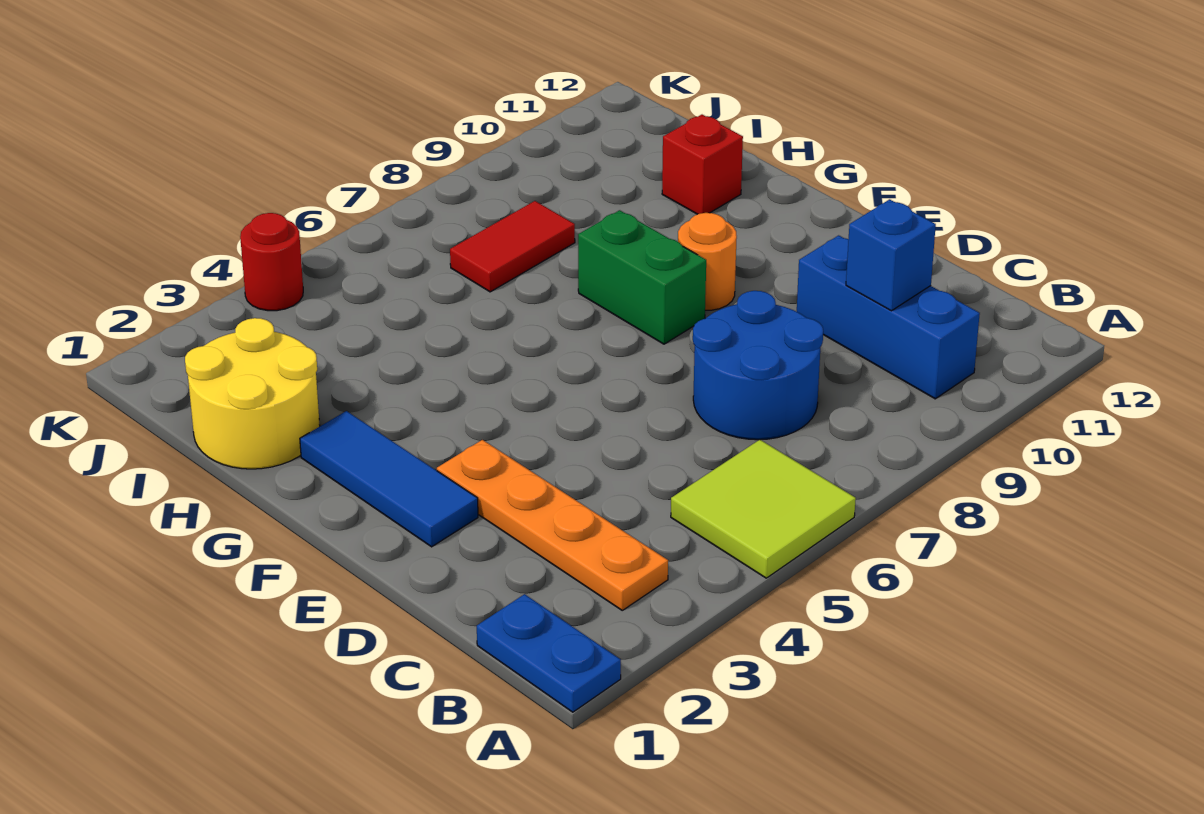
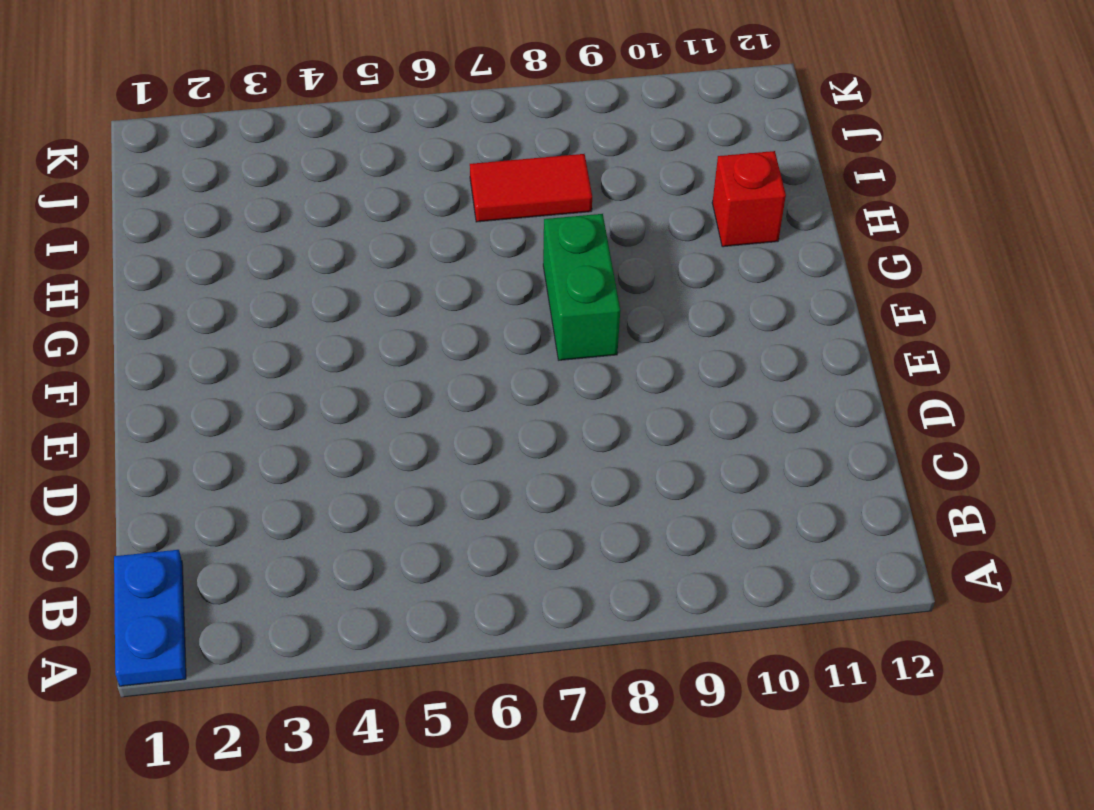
none -> lime 2x2 tile [671,440,856,578]
none -> orange 1x4 plate [437,440,668,610]
none -> blue 1x3 brick [797,235,980,399]

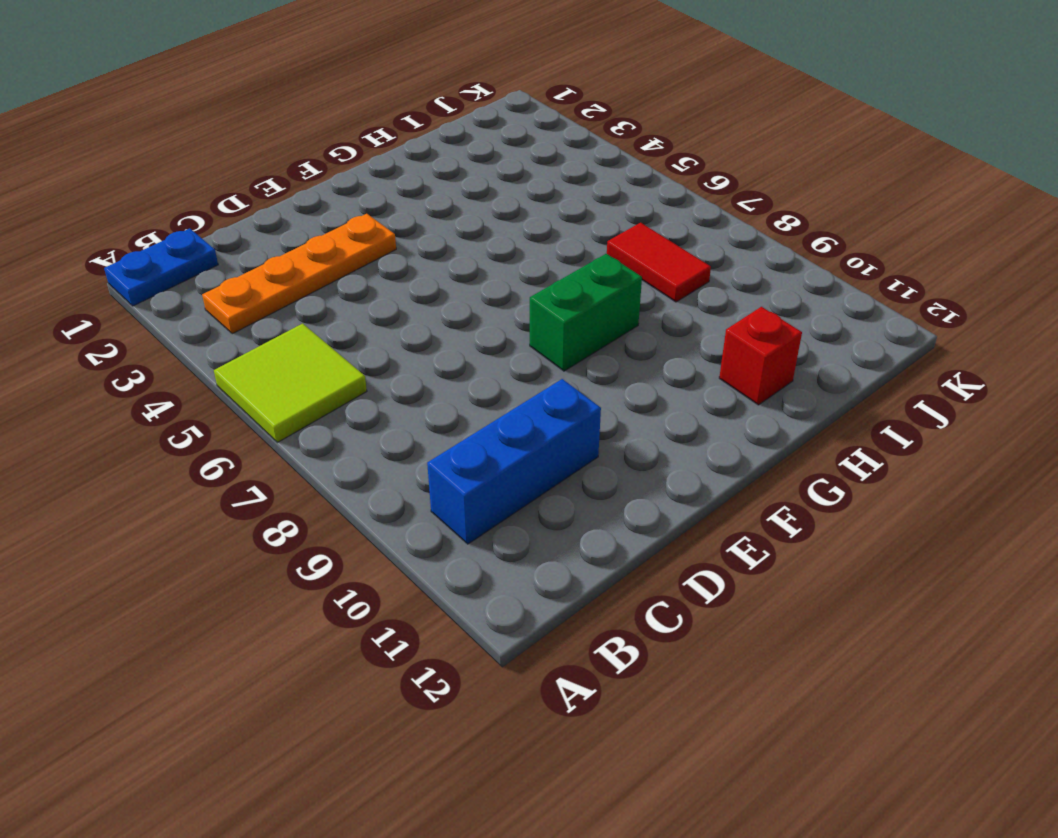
none -> blue 2x2 round brick [693,291,823,440]
none -> blue 1x3 tile [300,411,478,547]
none -> orange 1x1 round brick [678,213,737,310]

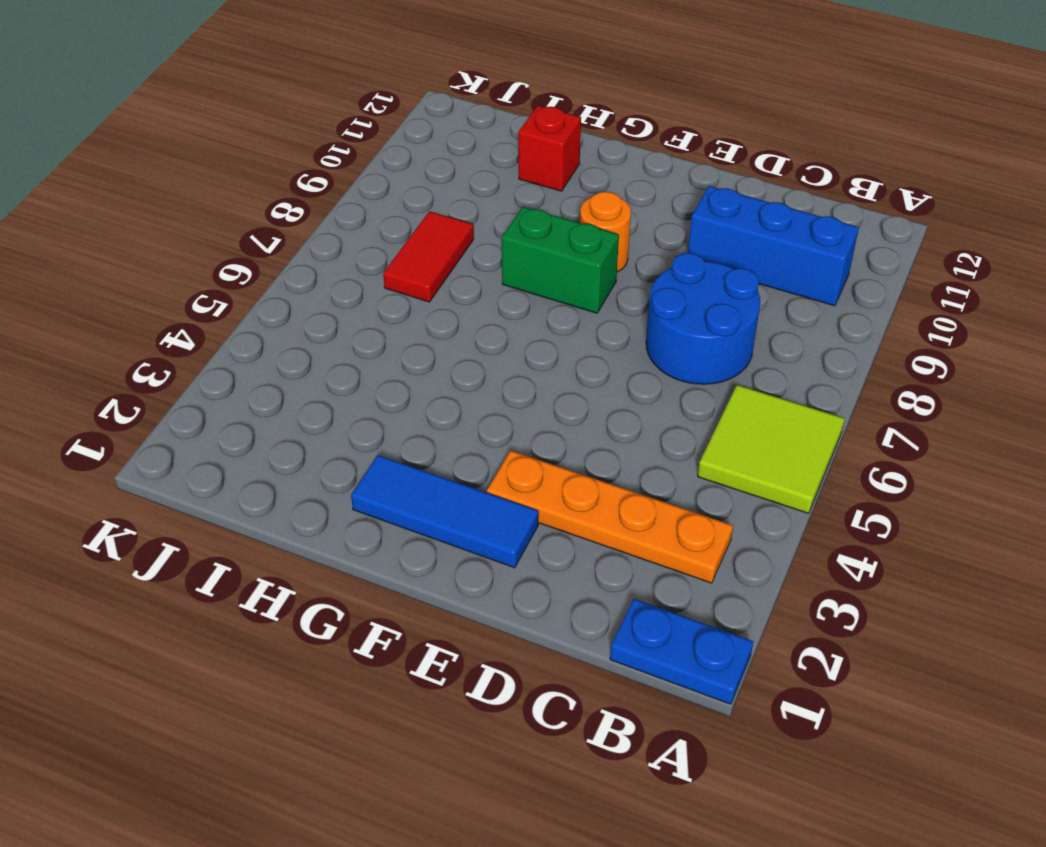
none -> yellow 2x2 round brick [185,318,320,469]
none -> red 1x1 round brick [240,213,303,311]
none -> blue 1x1 brick [846,199,936,311]

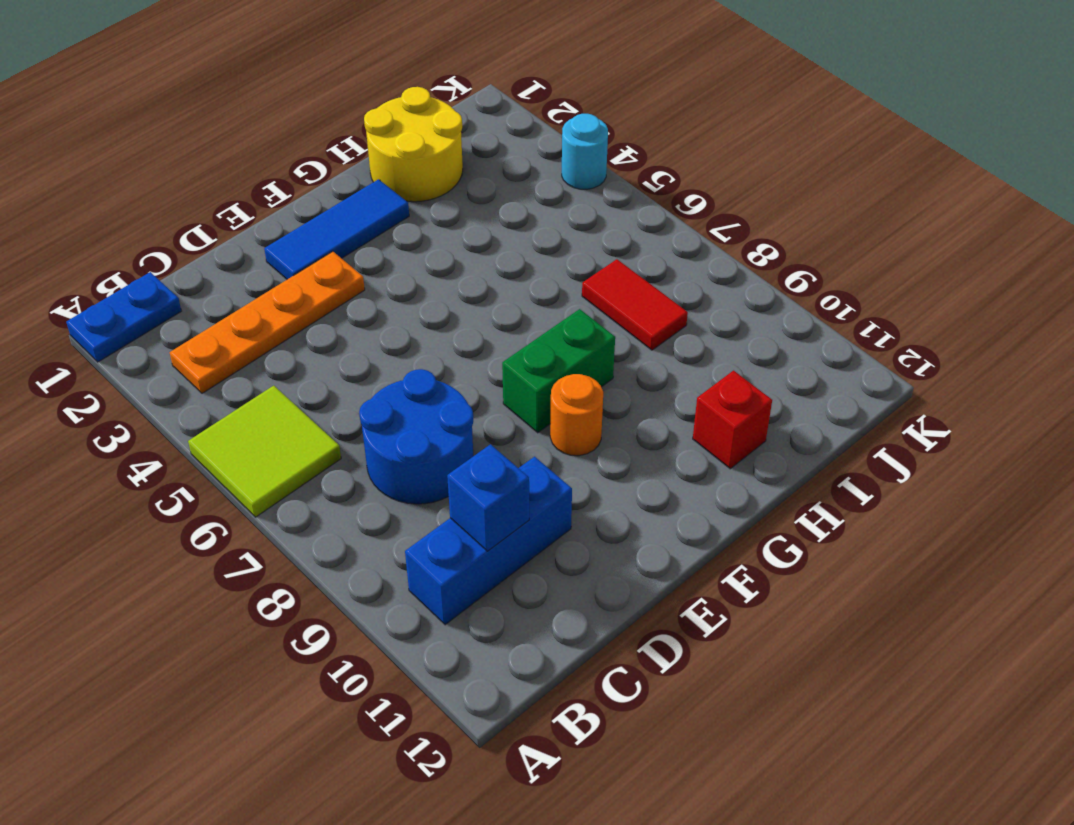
cyan 1x1 round brick [562,114,608,189] -> red 1x1 round brick [240,213,303,311]

